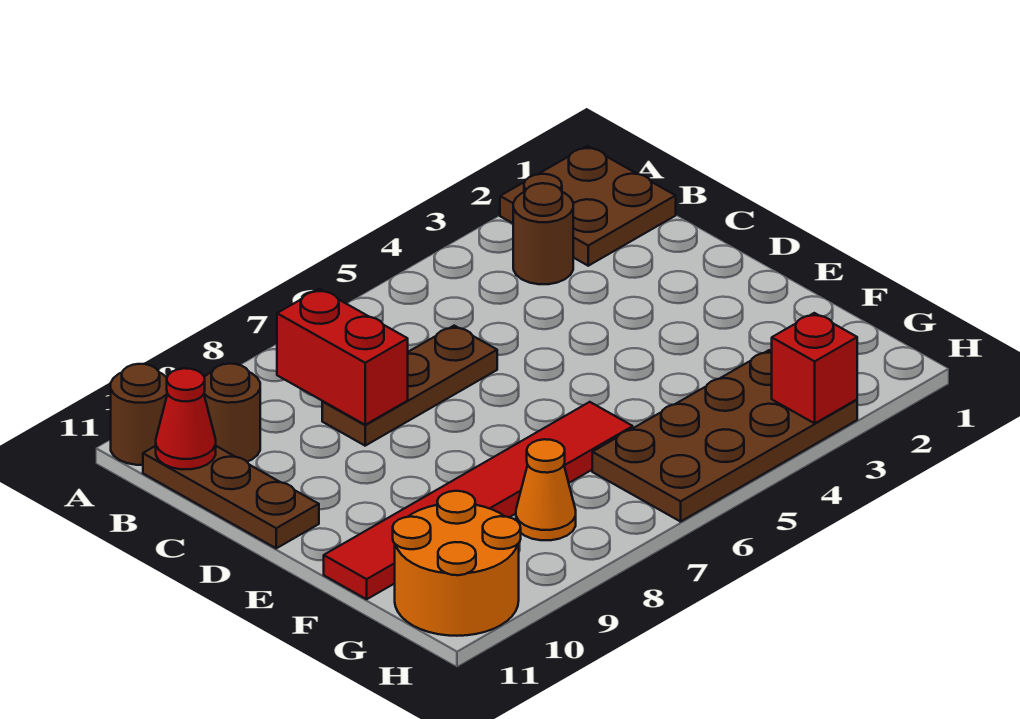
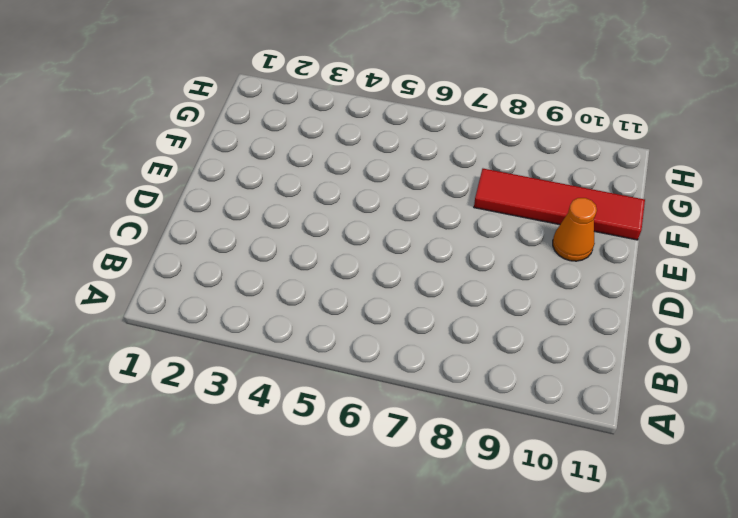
orange 1x1 cone [553,198,597,261] -> orange 1x1 cone moved to [516,439,576,540]
red 1x4 tile [474,169,645,240] -> red 1x6 tile [324,402,633,599]
none -> brown 2x2 plate [500,146,676,266]
none -> brown 1x1 round brick [111,364,167,465]
none -> brown 1x1 round brick [513,183,573,284]

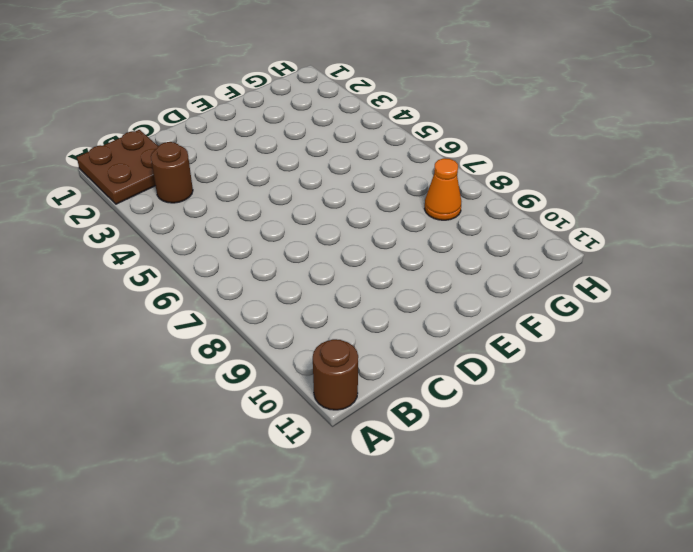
none -> brown 1x1 round brick [204,364,260,462]
none -> brown 1x3 plate [143,446,319,548]
none -> brown 1x3 plate [322,326,497,446]

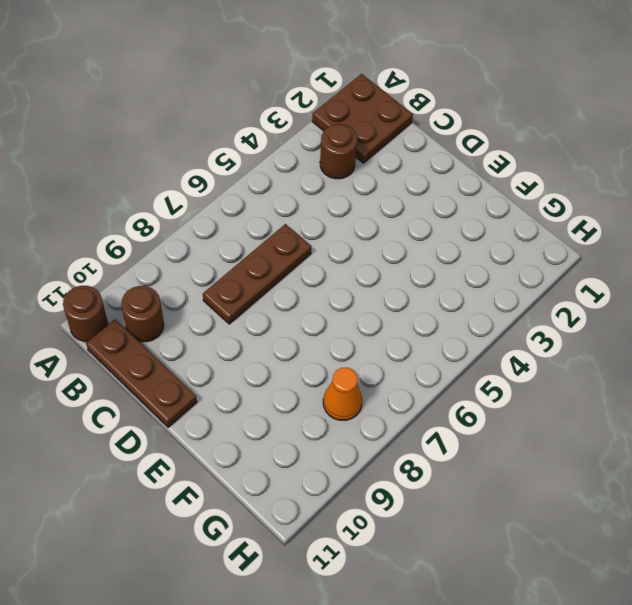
none -> red 1x6 tile [324,402,633,599]
none -> brown 2x4 plate [592,350,857,522]
none -> orange 2x2 round brick [393,491,521,636]

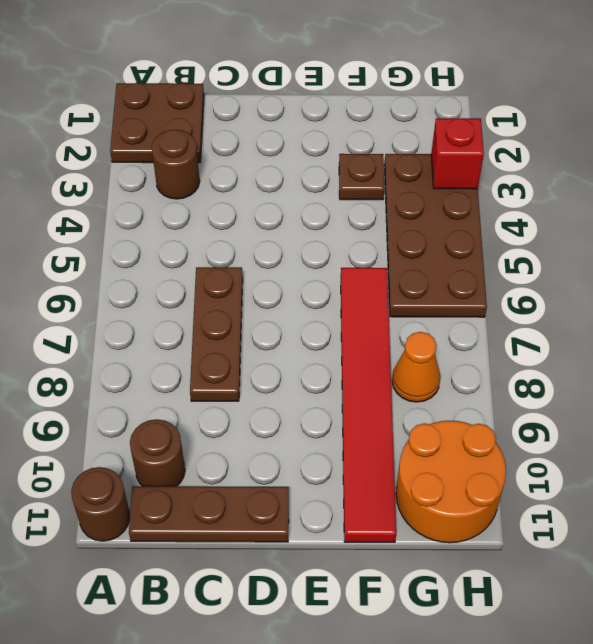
brown 1x1 plate [339,154,384,200] -> none
none -> red 1x2 brick [277,289,408,425]
none -> red 1x1 cone [156,368,216,469]

